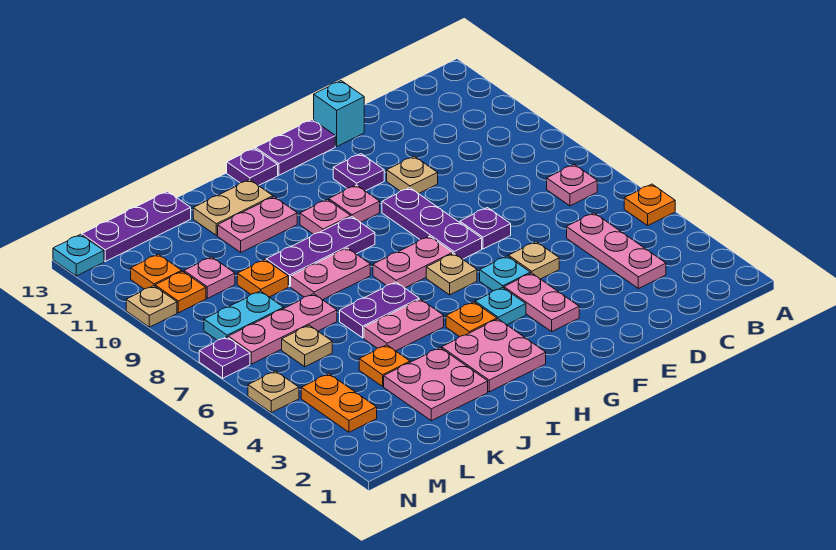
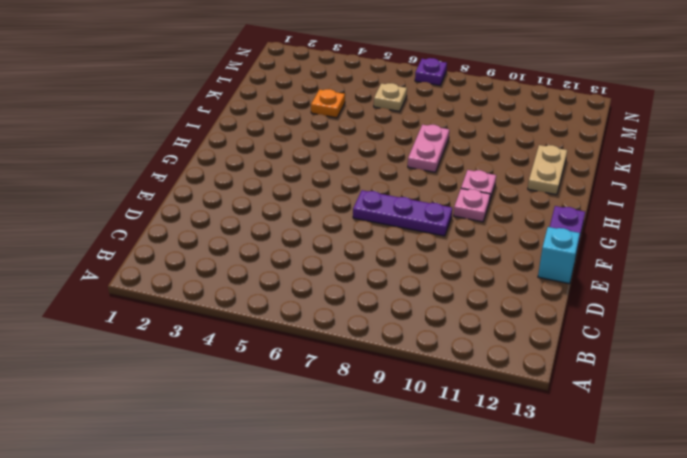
none -> orange 1x1 plate [624,184,675,225]
none -> pink 1x1 plate [547,164,597,206]
none -> pink 1x3 plate [567,213,666,289]
none -> tan 1x1 plate [509,242,559,279]

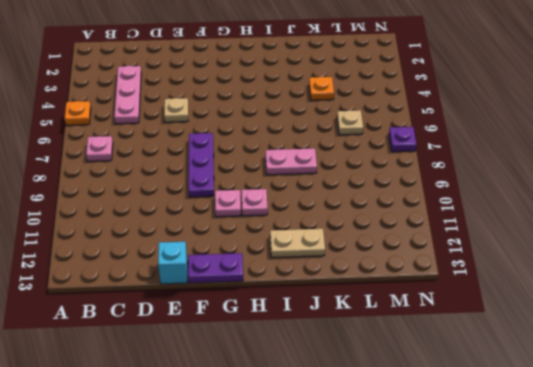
none -> purple 1x1 plate [460,208,511,249]
none -> tan 1x1 plate [387,156,438,194]
none -> pink 1x2 plate [504,273,579,332]
none -> cyan 1x1 plate [480,256,530,291]

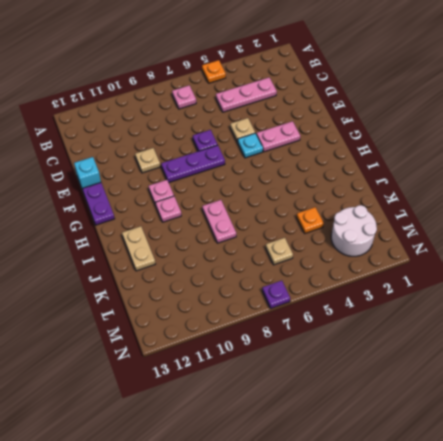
white 2x2 round brick [331,205,377,256] -> orange 1x2 plate [301,374,377,432]
none -> purple 1x1 plate [333,154,384,191]
none -> cyan 1x1 plate [475,287,526,325]
none -> tan 1x1 plate [426,253,477,295]
none -> pink 1x2 plate [373,236,453,288]

